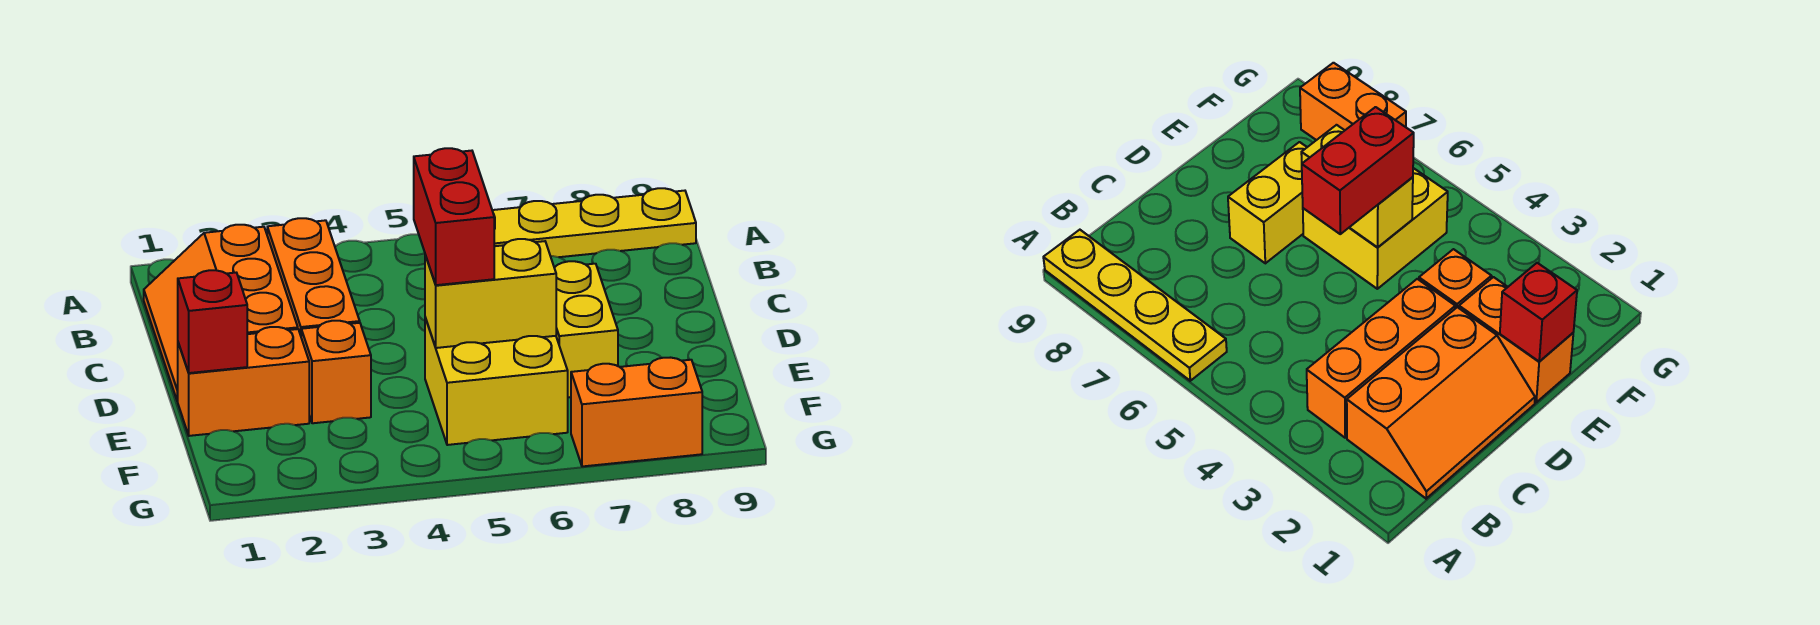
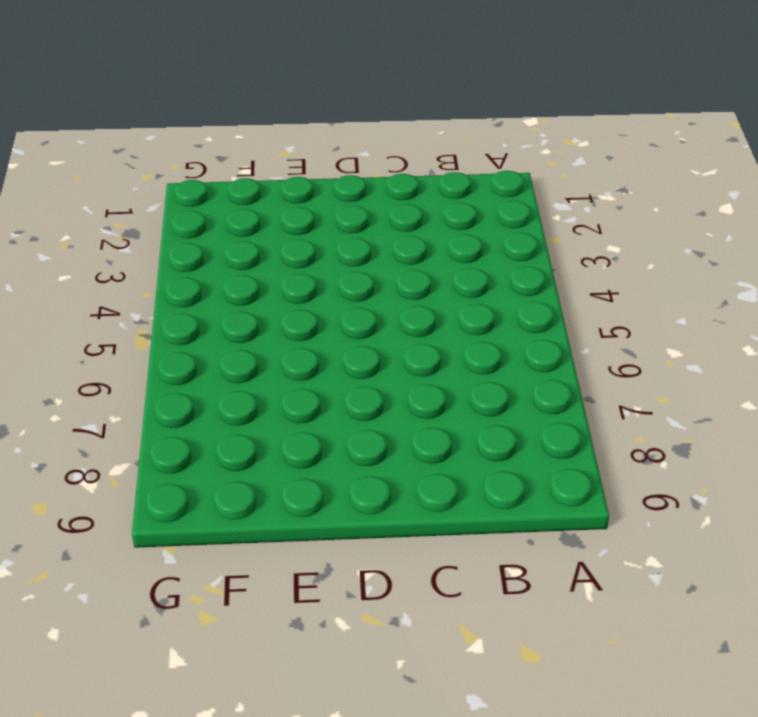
none -> yellow 1x4 plate [492,188,696,257]
none -> orange 2x3 slope [144,225,298,401]

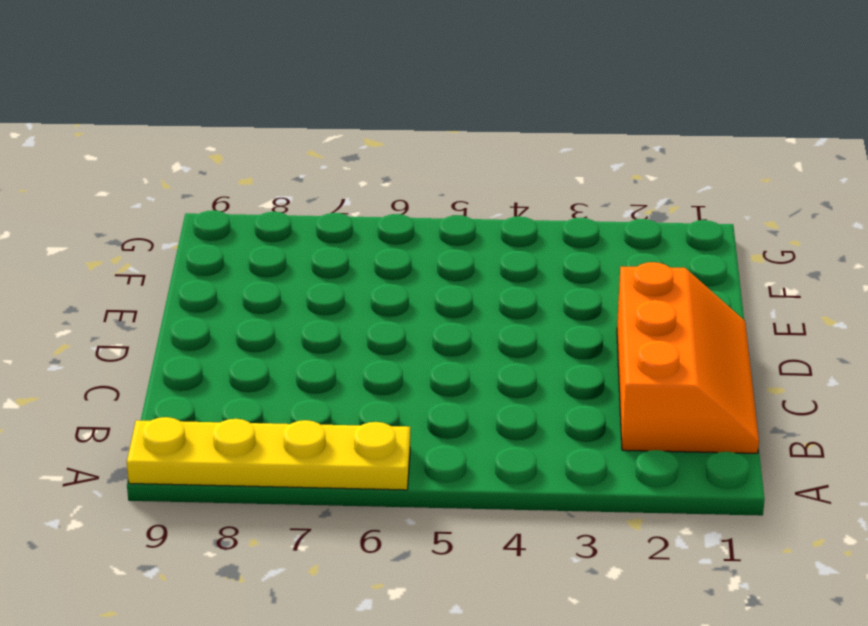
none -> orange 1x3 brick [267,218,360,335]
none -> yellow 1x2 brick [555,261,618,397]

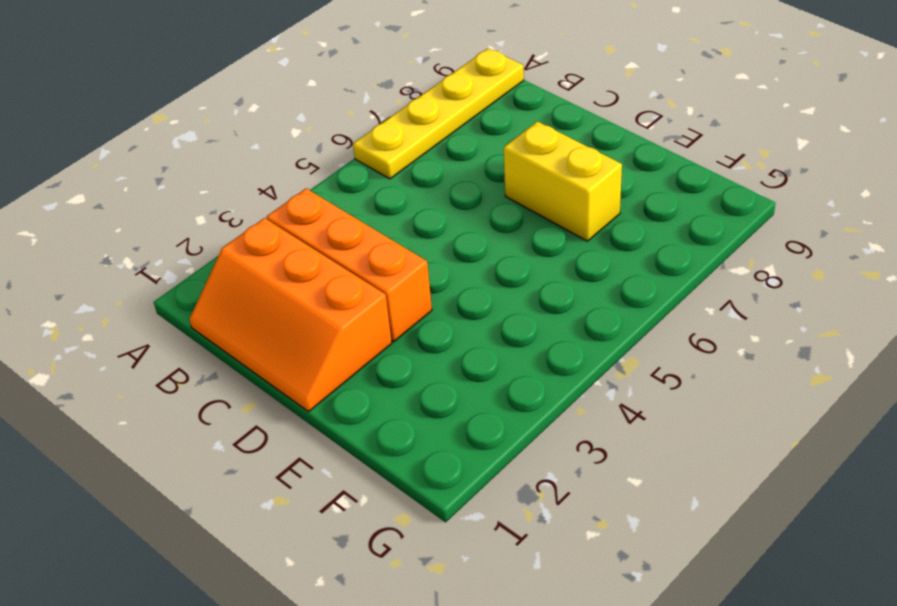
none -> orange 1x2 brick [177,327,309,436]
none -> orange 1x1 brick [301,321,371,423]

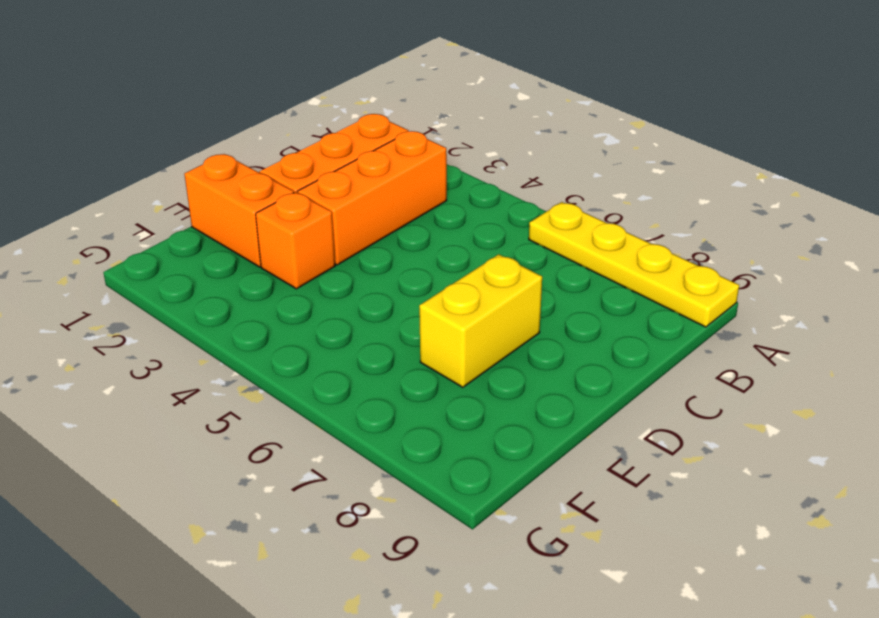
none -> yellow 2x2 brick [425,318,568,445]
none -> orange 1x2 brick [571,358,702,466]

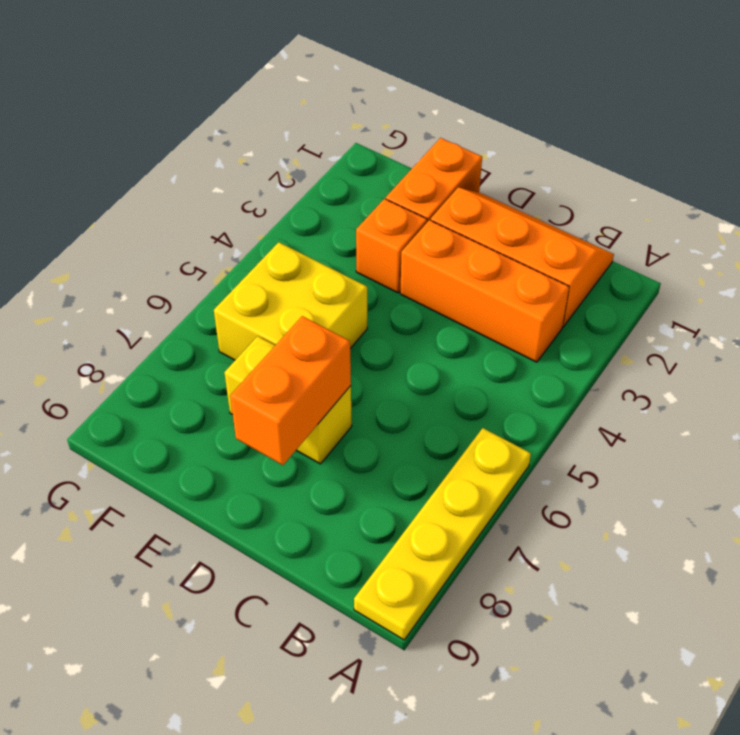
orange 1x2 brick [230,316,351,465] -> orange 1x2 brick moved to [571,358,702,466]
none -> red 1x1 brick [178,270,247,373]
none -> yellow 1x2 brick [425,239,556,348]

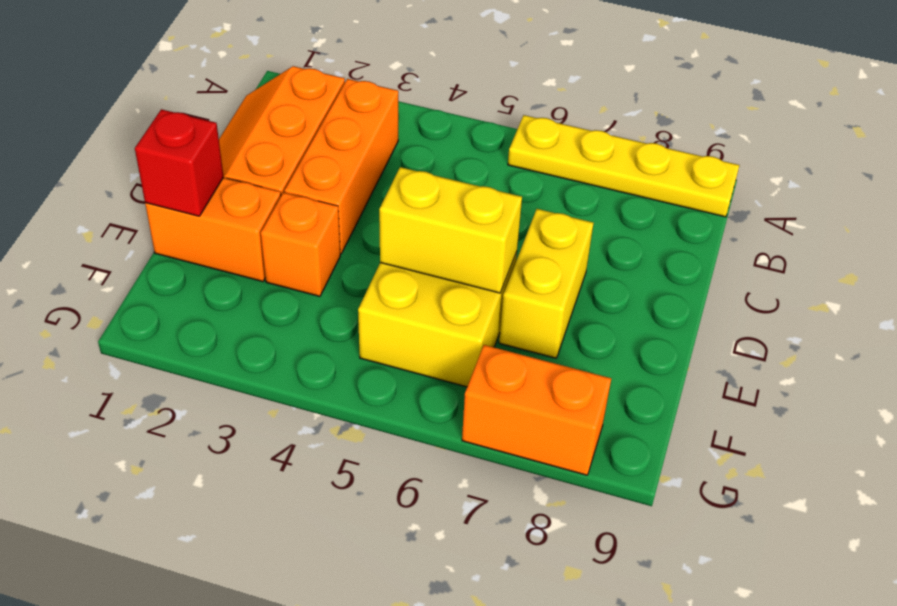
none -> red 1x2 brick [414,148,494,285]

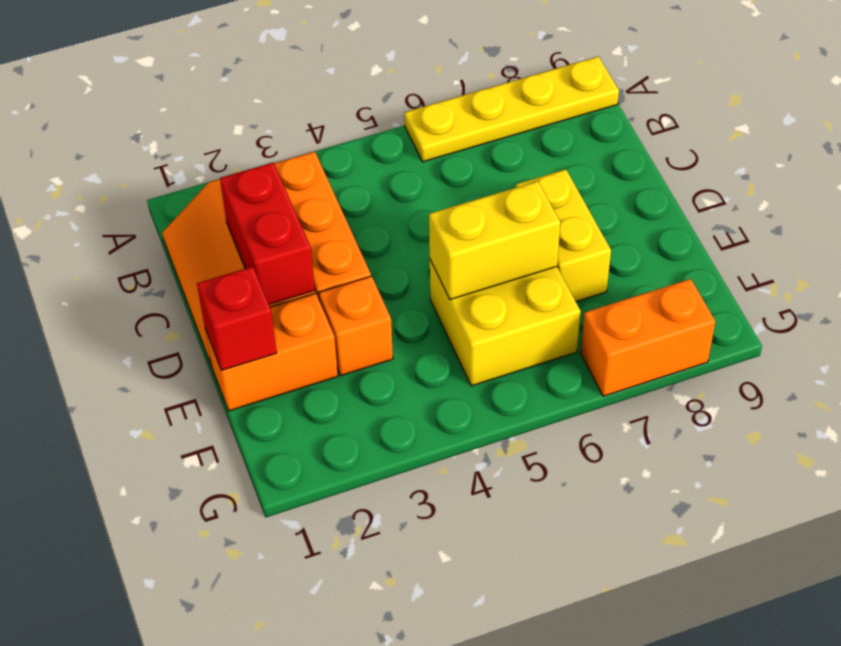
red 1x2 brick [220,162,315,304] -> red 1x2 brick moved to [414,148,494,285]

